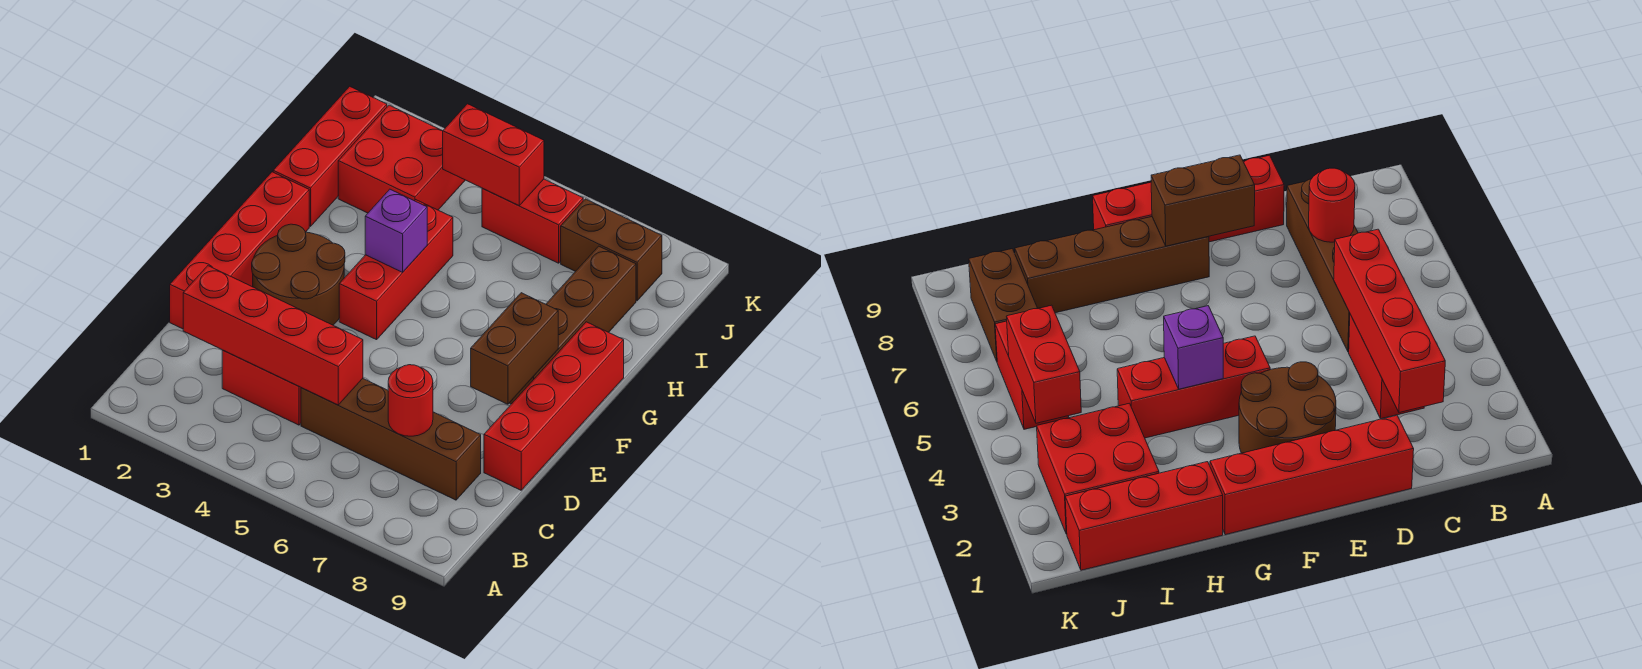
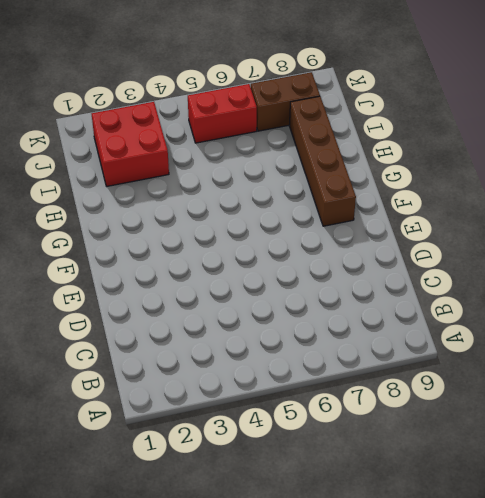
none -> red 1x2 brick [222,350,301,425]
none -> brown 1x4 brick [301,379,481,500]
none -> red 1x4 brick [170,172,309,329]

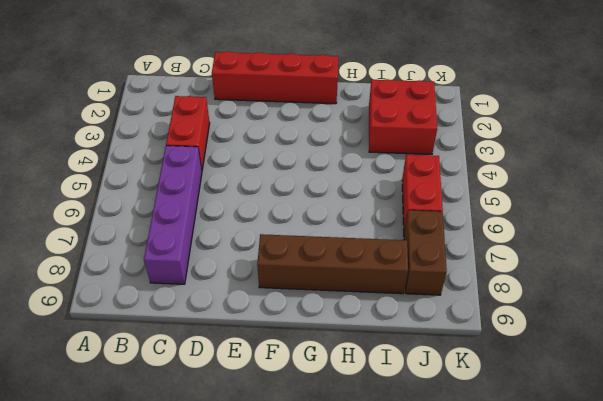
purple 1x4 brick [144,146,202,284] -> brown 1x4 brick [301,379,481,500]
none -> red 1x4 brick [484,322,624,490]
none -> brown 2x2 round brick [252,224,345,325]
none -> red 1x3 brick [339,200,453,340]

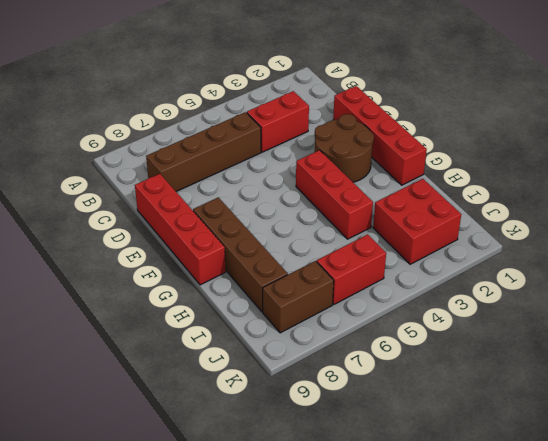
none -> red 1x3 brick [273,86,387,226]
none -> red 1x4 brick [183,266,363,405]
none -> red 1x1 round brick [388,365,433,436]

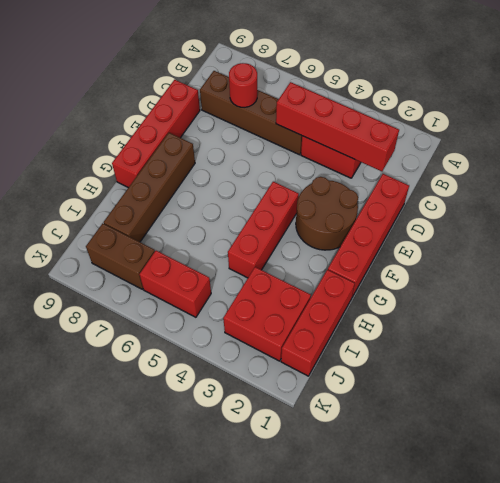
none -> brown 1x2 brick [471,293,558,404]
none -> purple 1x1 brick [365,189,427,272]
none -> red 1x2 brick [443,104,544,206]

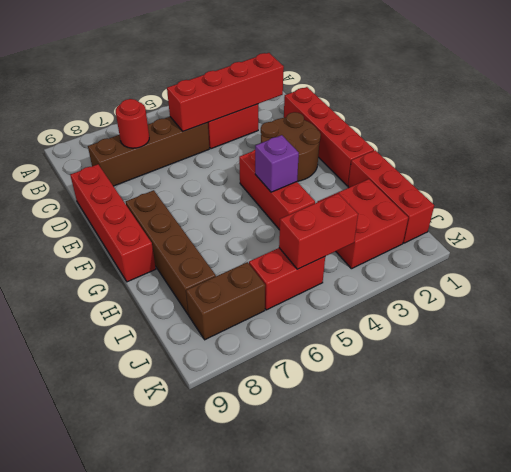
none -> brown 1x2 brick [471,293,558,404]

